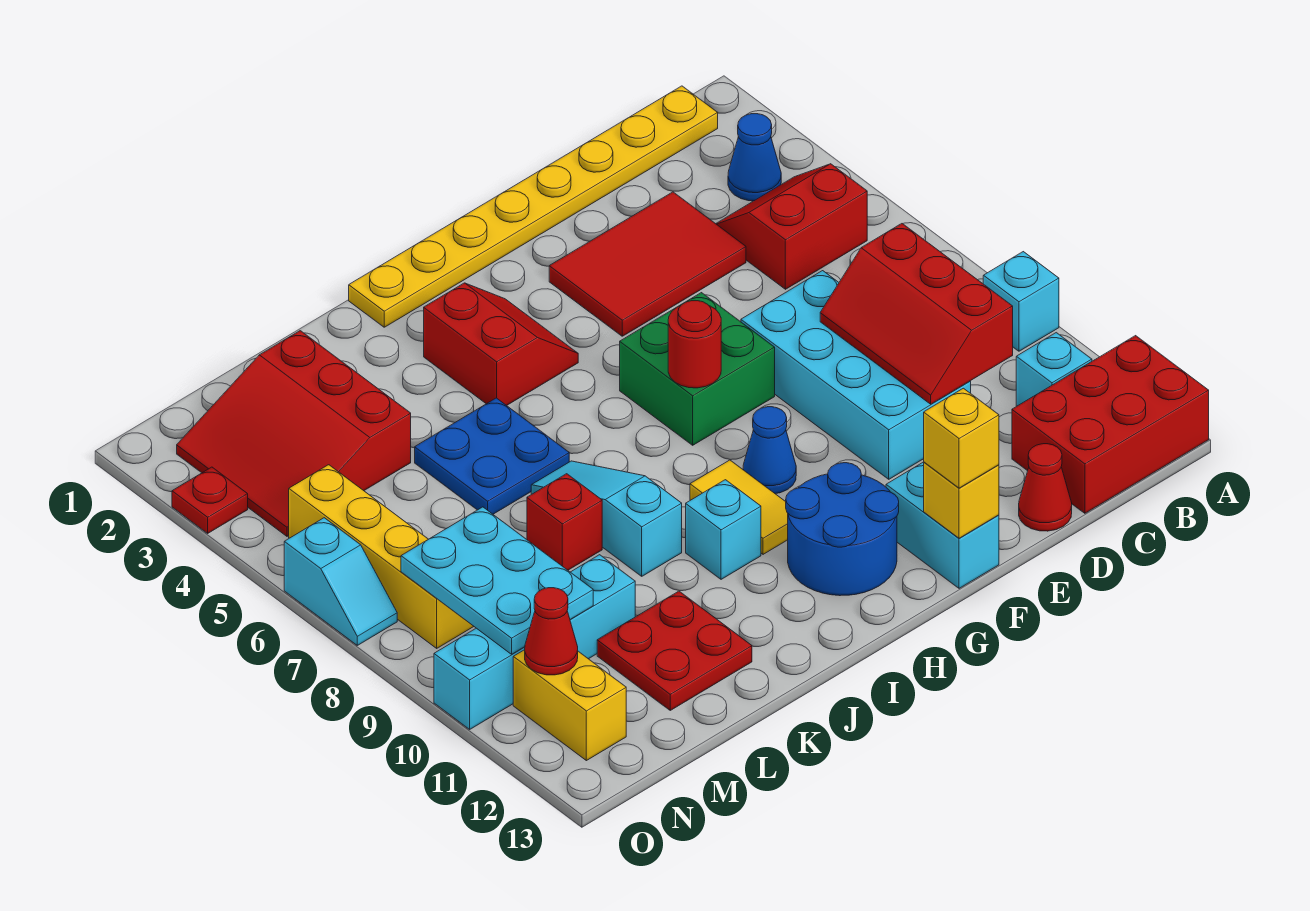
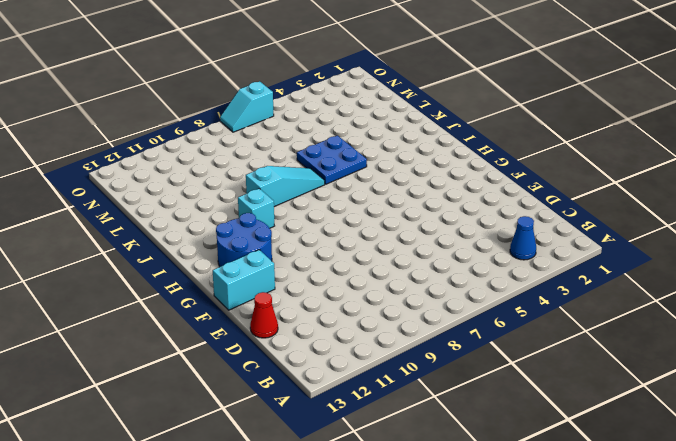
none -> cyan 1x1 brick [983,252,1059,351]
none -> red 2x3 brick [1012,336,1209,513]
none -> yellow 1x8 plate [349,86,718,327]
none -> red 2x2 slope [716,164,867,289]

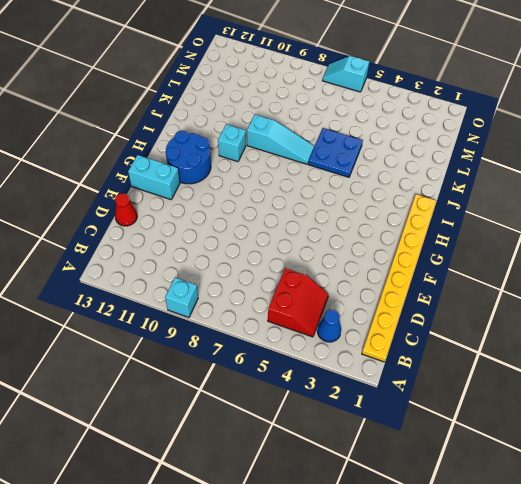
none -> red 2x3 brick [1012,336,1209,513]
none -> cyan 1x1 brick [1016,333,1092,406]
none -> red 2x3 tile [549,192,746,336]
none -> cyan 2x4 brick [741,271,971,479]

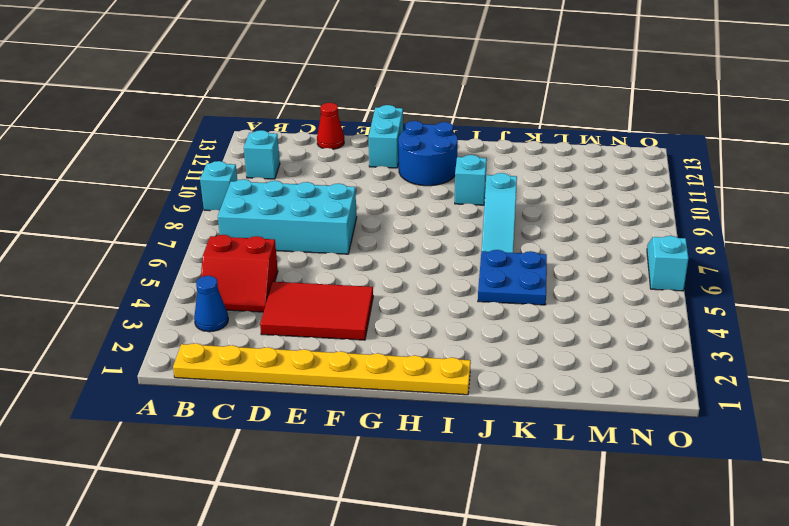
cyan 2x4 brick [218,179,357,254] -> cyan 2x4 brick turned to [741,271,971,479]
none -> red 2x3 brick [1012,336,1209,513]
none -> green 2x2 brick [620,293,775,445]
none -> blue 1x1 cone [743,407,796,494]
none -> red 2x2 slope [424,283,578,406]

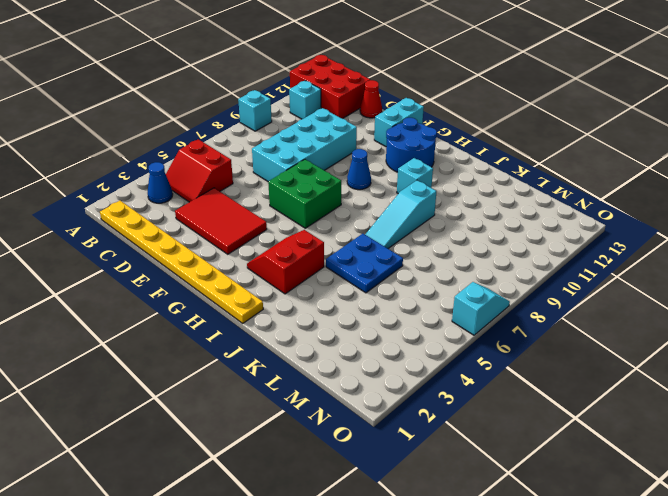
none -> yellow 1x2 tile [690,460,788,554]
none -> red 1x1 brick [527,474,602,570]
none -> red 2x2 plate [597,591,752,710]
none -> red 3x3 slope [177,331,411,536]

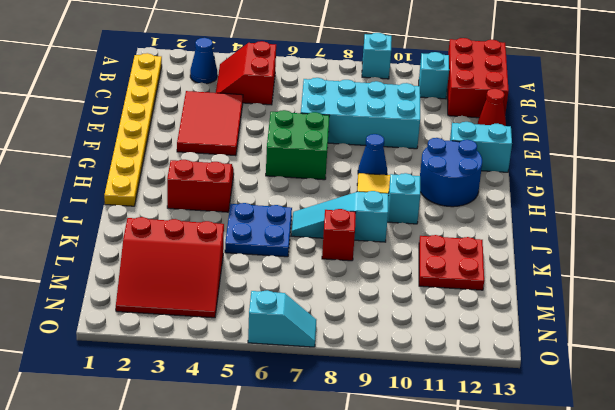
none -> cyan 1x4 brick [434,555,635,729]
none -> yellow 1x4 brick [289,465,474,648]
none -> yellow 1x2 brick [513,650,626,761]
none -> red 1x1 plate [172,467,248,533]

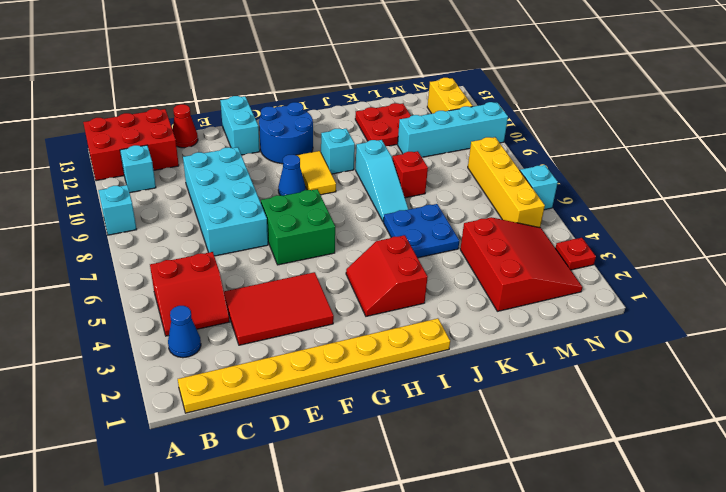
none -> red 2x3 slope [820,224,1013,404]
none -> yellow 1x1 brick [924,462,999,538]
none -> red 1x1 round brick [668,301,721,388]
none -> cyan 2x3 plate [401,507,593,654]

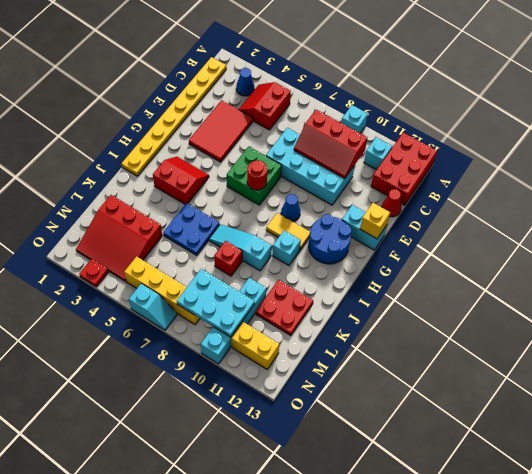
none -> red 1x1 cone [525,588,578,675]
none -> yellow 1x1 brick [924,388,999,488]

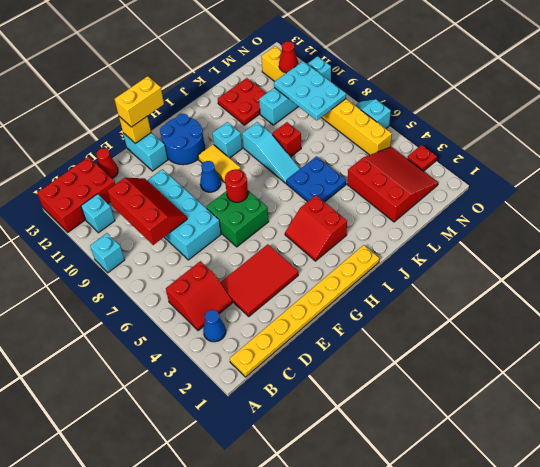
yellow 1x2 brick [114,76,164,127] -> yellow 1x1 brick [924,388,999,488]

